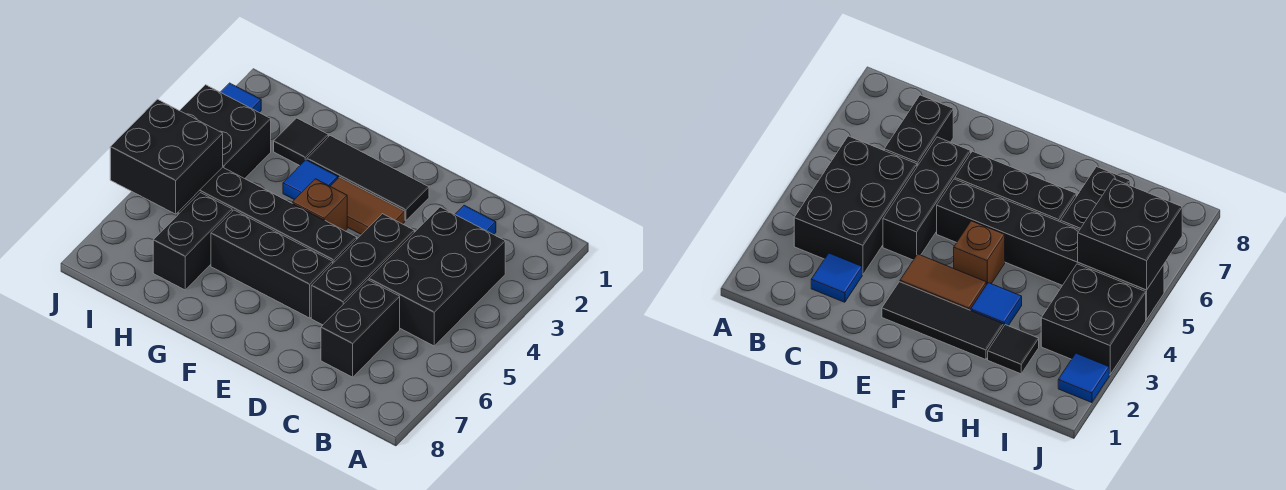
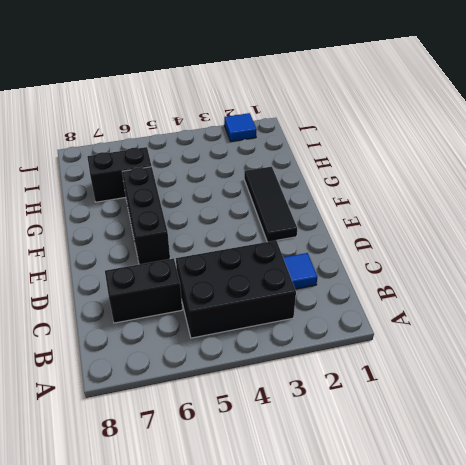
none -> black 1x3 brick [311,214,414,325]
none -> brown 1x2 tile [330,177,405,235]
none -> black 1x6 brick [178,167,357,263]

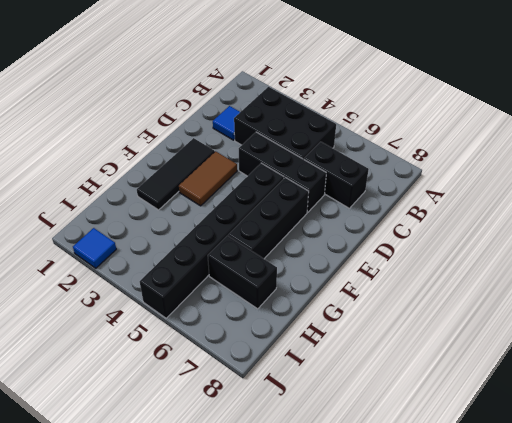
none -> brown 1x1 brick [293,179,347,231]
none -> blue 1x1 tile [283,160,338,200]
none -> black 1x1 tile [274,118,328,166]

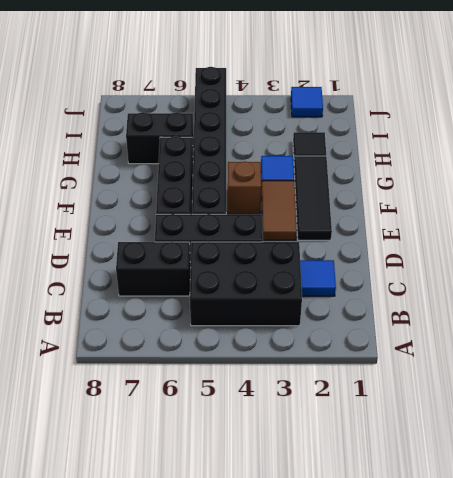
none -> black 2x2 brick [180,85,271,179]
none -> black 2x2 brick [110,99,223,214]

